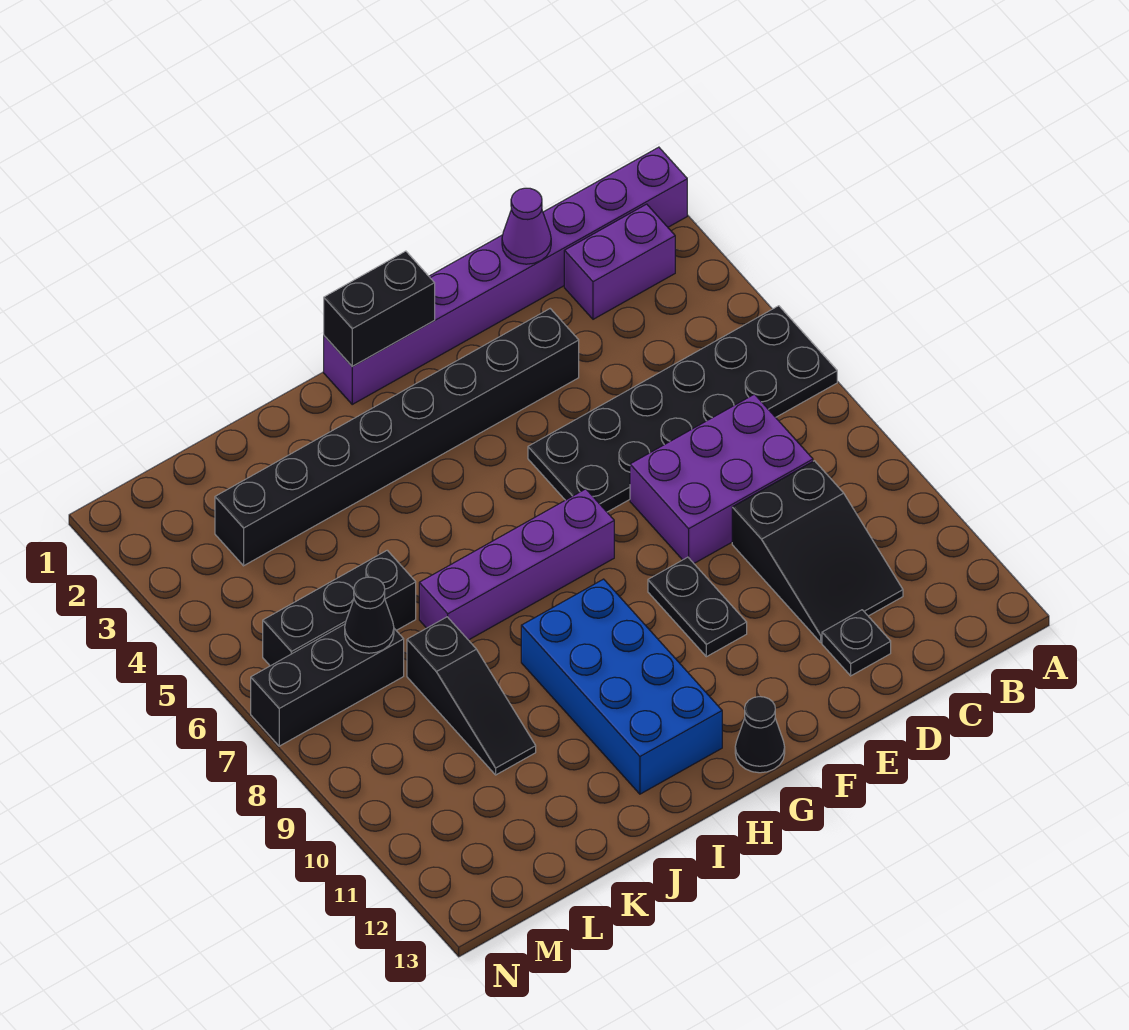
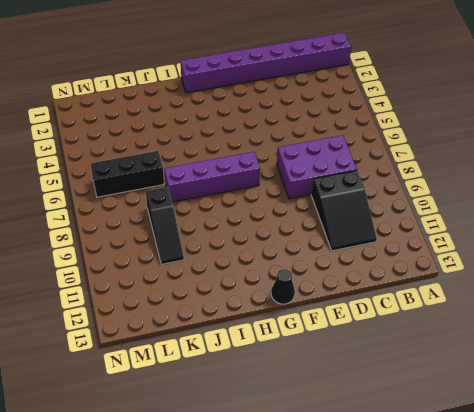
none -> black 2x6 plate [528,306,837,512]
none -> purple 1x2 brick [564,204,675,319]
none -> black 1x1 plate [822,610,891,676]

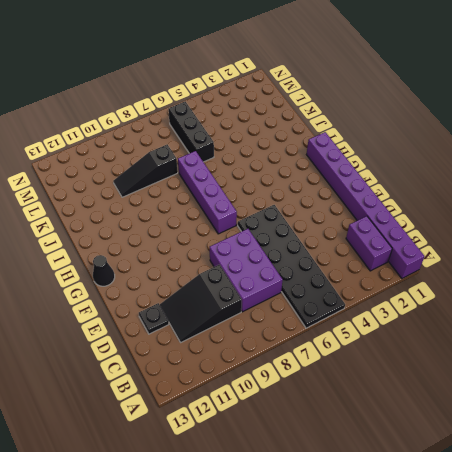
none -> black 1x8 brick [215,309,579,566]
none -> black 1x2 plate [648,557,747,657]
none -> blue 2x4 brick [521,579,722,794]

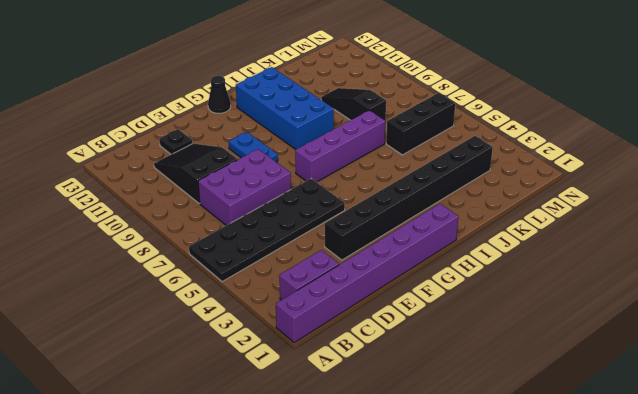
blue 1x2 plate [229,132,278,162] -> black 1x2 plate [648,557,747,657]
none -> black 1x3 brick [251,624,404,746]
none -> purple 1x1 cone [502,188,551,264]
none -> black 1x2 brick [324,251,435,366]

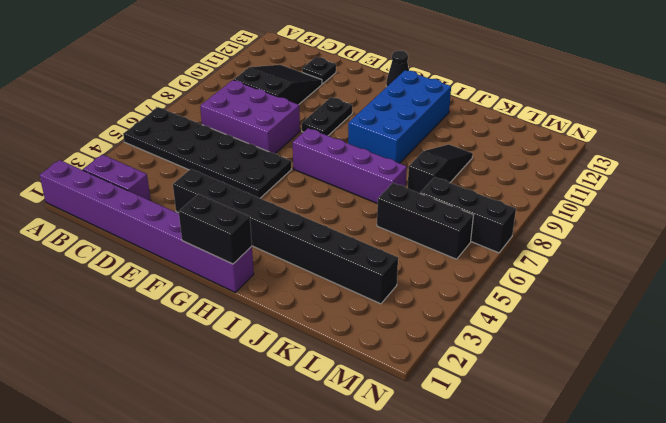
none -> purple 1x1 cone [502,188,551,264]
none -> black 1x1 cone [345,577,394,653]

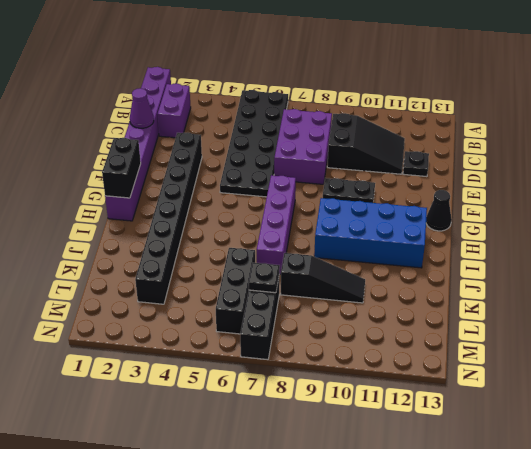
black 1x1 plate [249,263,280,293] -> black 1x1 cone [345,577,394,653]

